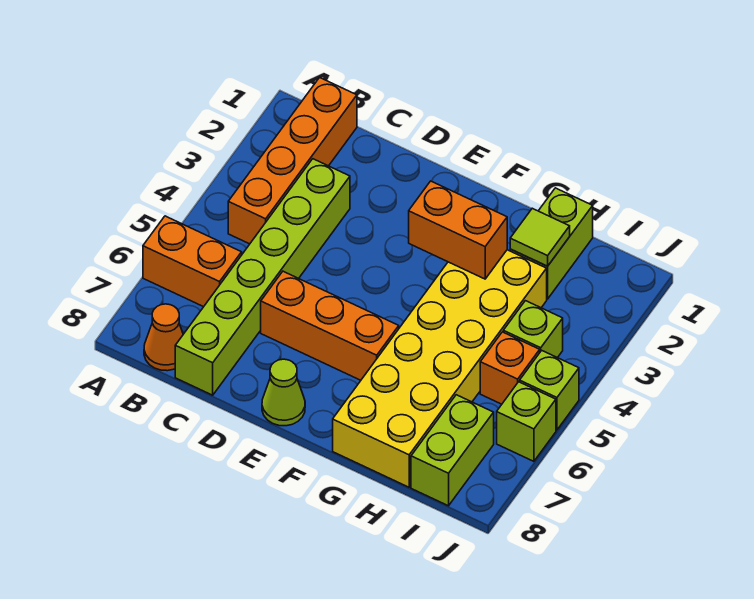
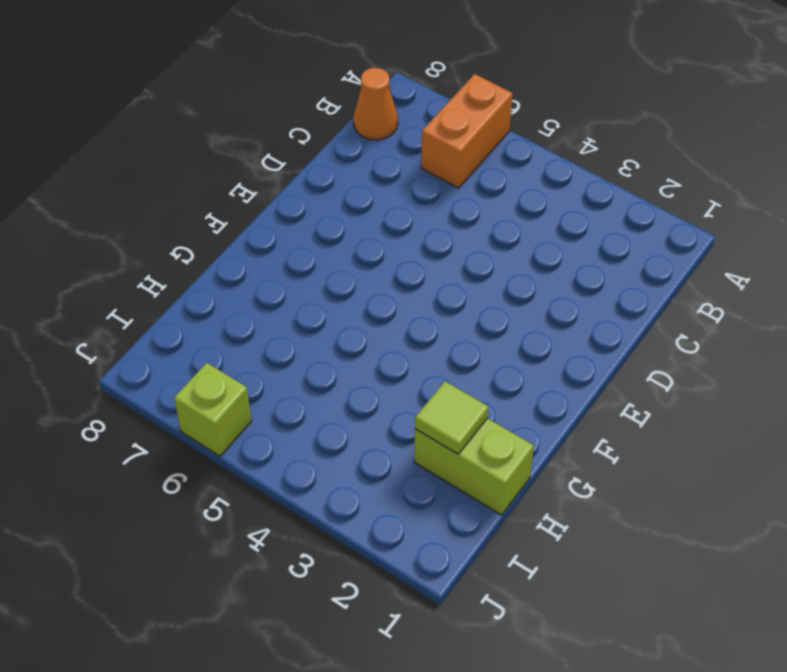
none -> orange 1x4 brick [228,78,357,244]
none -> lime 1x6 brick [175,159,350,395]
none -> orange 1x3 brick [261,271,399,380]

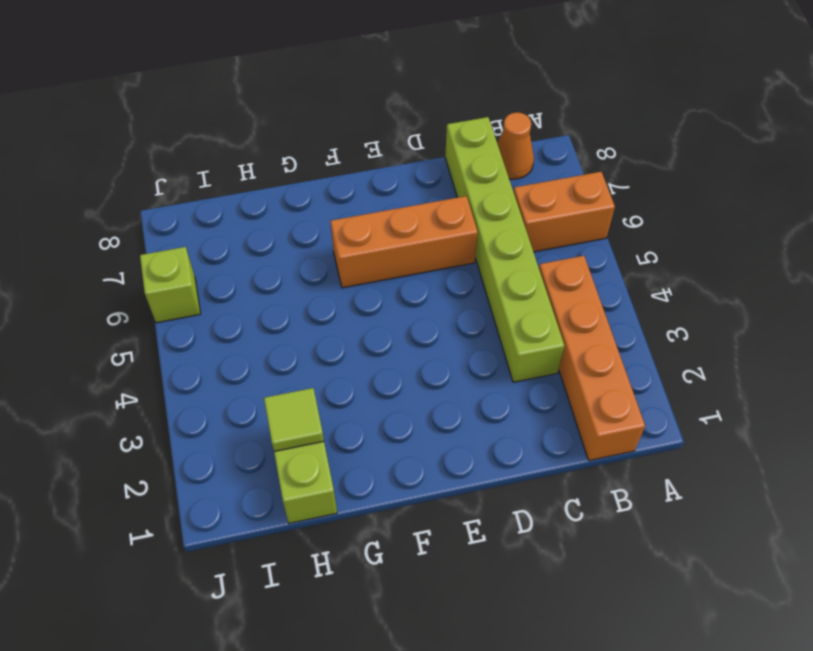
none -> lime 1x1 cone [262,359,305,426]
none -> yellow 2x6 brick [333,250,547,487]
none -> lime 1x1 brick [503,301,563,358]

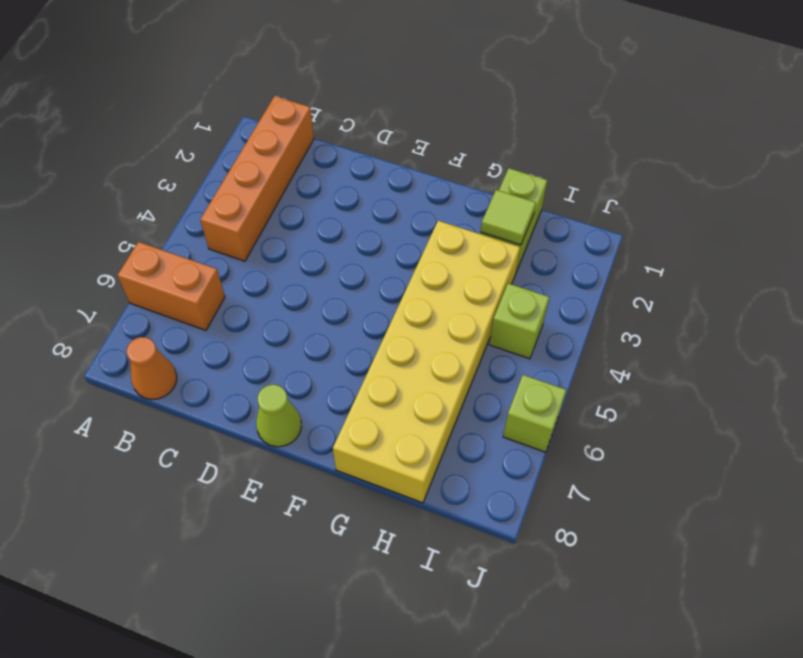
none -> lime 1x6 brick [175,159,350,395]
none -> orange 1x3 brick [261,271,399,380]
none -> orange 1x1 brick [480,332,540,404]

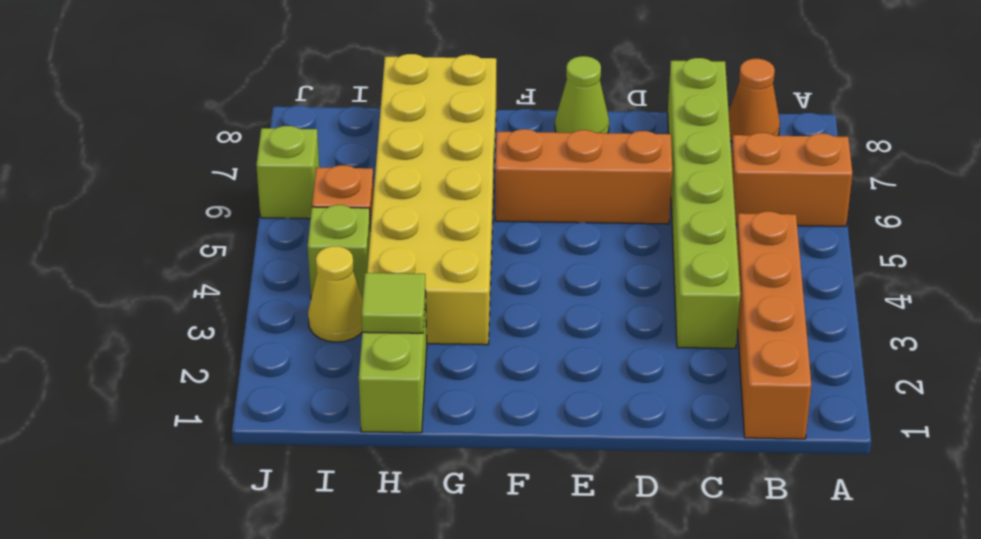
yellow 1x1 cone [308,246,363,342] -> none
none -> lime 1x2 brick [411,395,494,506]
none -> lime 1x1 brick [520,350,579,430]
none -> orange 1x2 brick [409,181,507,279]

